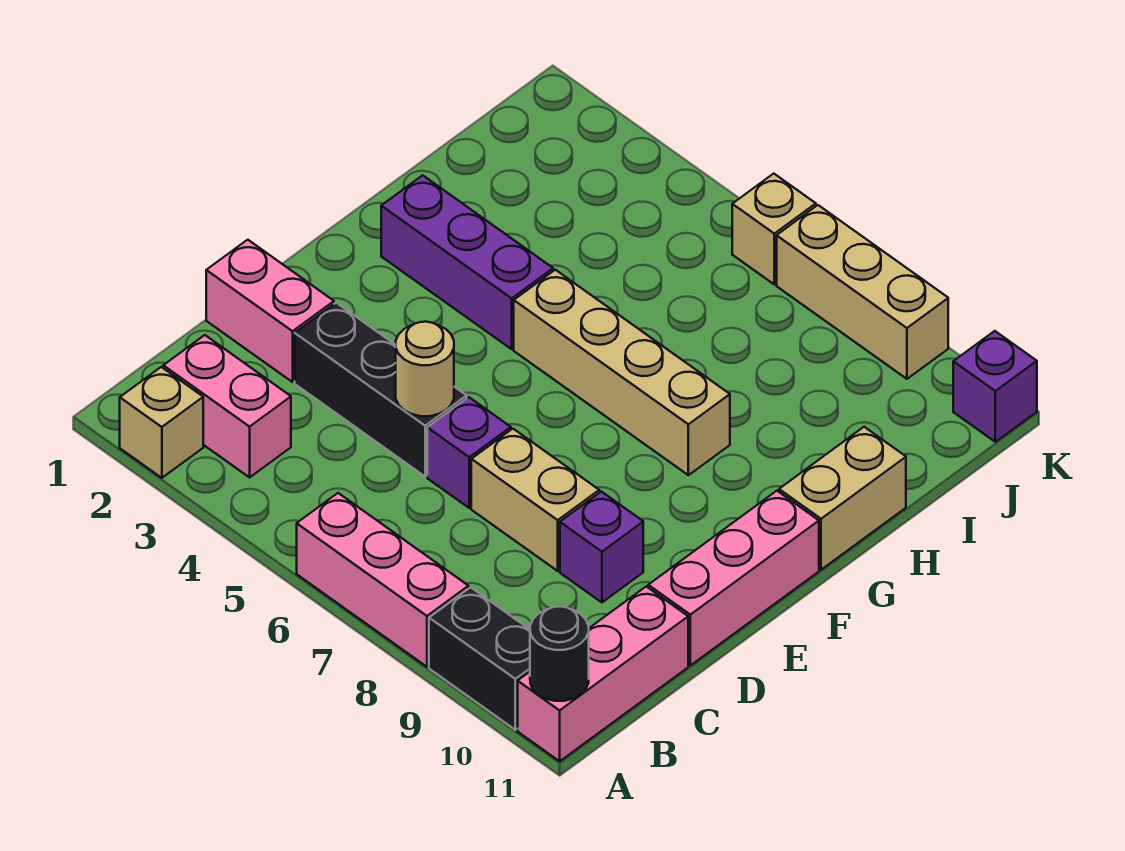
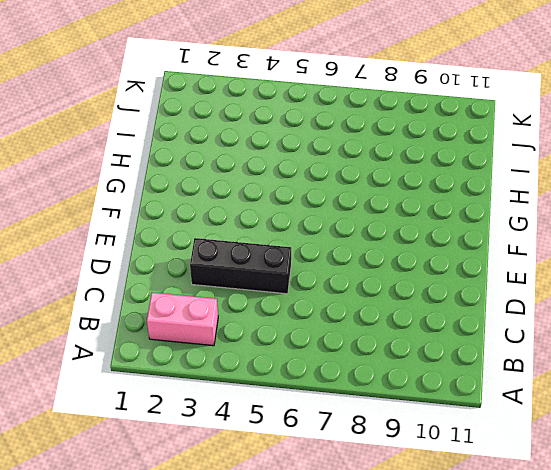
none -> tan 1x1 brick [120,367,203,478]
none -> pink 1x3 brick [297,493,469,667]
none -> black 1x2 brick [429,587,530,730]

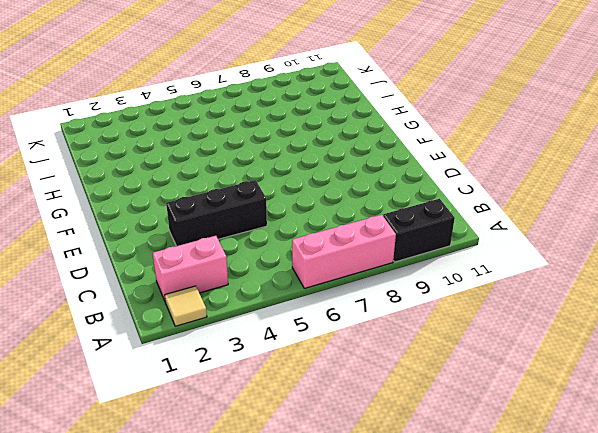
tan 1x1 tile [165,286,207,326] -> tan 1x1 brick [120,367,203,478]
none -> pink 1x3 brick [518,587,688,761]
none -> pink 1x2 brick [206,240,334,382]
none -> purple 1x1 brick [427,397,511,508]

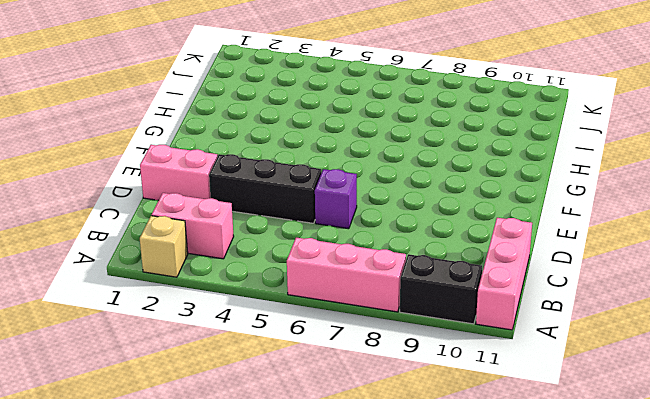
none -> tan 1x2 brick [471,429,599,571]
none -> purple 1x1 brick [560,492,643,602]
none -> pink 1x3 brick [648,491,819,665]

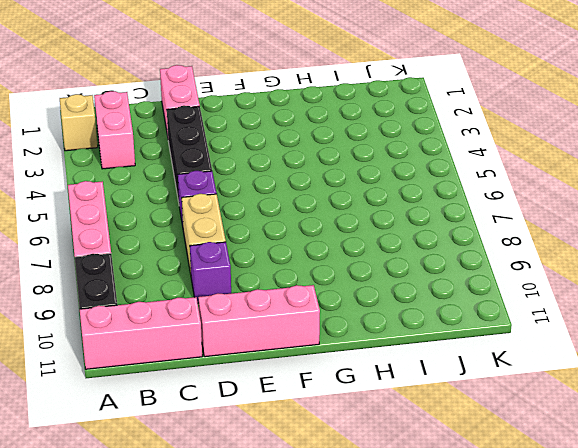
none -> purple 1x3 brick [381,175,553,349]
none -> tan 1x4 brick [514,270,730,475]
none -> tan 1x2 brick [779,427,906,570]

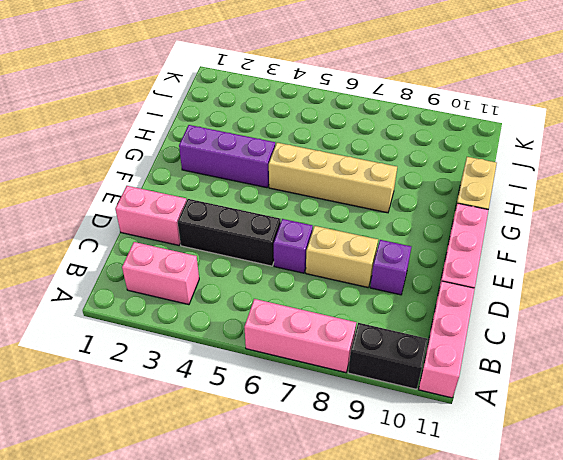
none -> tan 1x1 brick [120,367,203,478]
none -> tan 1x1 brick [732,174,816,284]
none -> tan 1x3 brick [777,205,948,379]

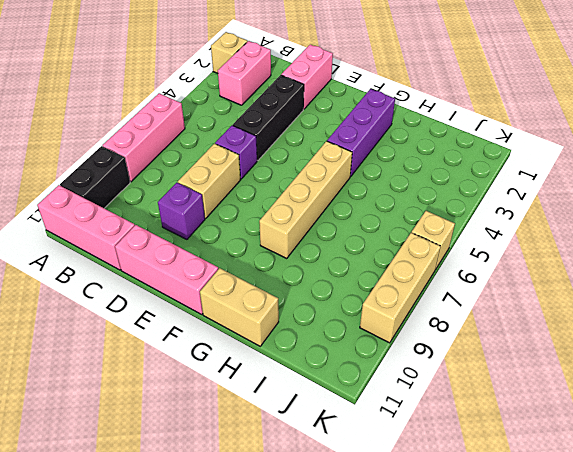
none -> purple 1x1 brick [953,331,1037,442]
none -> black 1x1 round brick [530,606,589,701]
none -> tan 1x1 round brick [396,322,454,416]

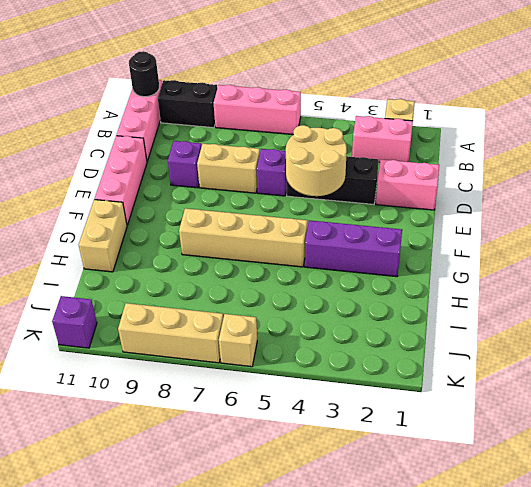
tan 2x2 round brick [286,125,347,196] -> tan 1x1 round brick [396,322,454,416]

